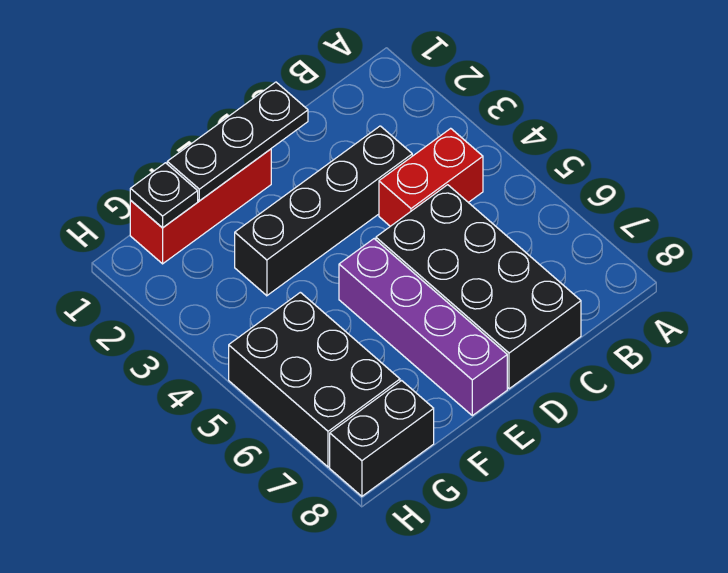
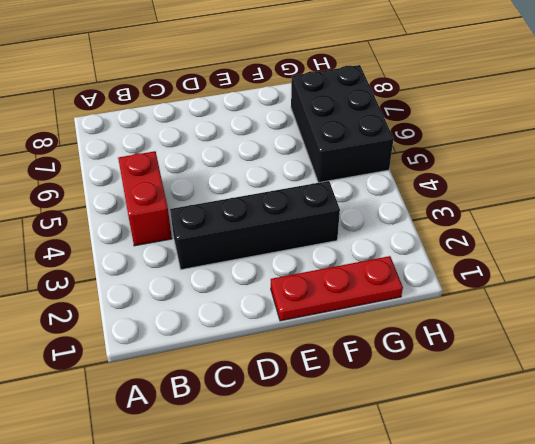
red 1x2 brick [118,151,172,246] -> red 1x2 brick turned to [379,128,483,226]
red 1x3 plate [271,256,403,321] -> red 1x3 brick [130,149,271,264]
none -> black 2x4 brick [376,185,581,389]
none -> purple 1x4 brick [339,239,507,416]

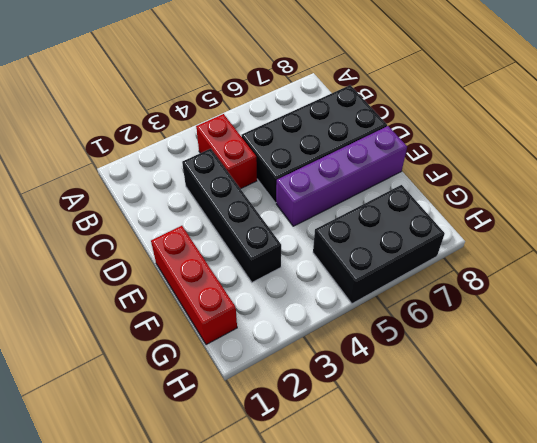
none -> black 1x2 brick [330,381,434,496]
none -> black 1x3 plate [167,82,308,201]

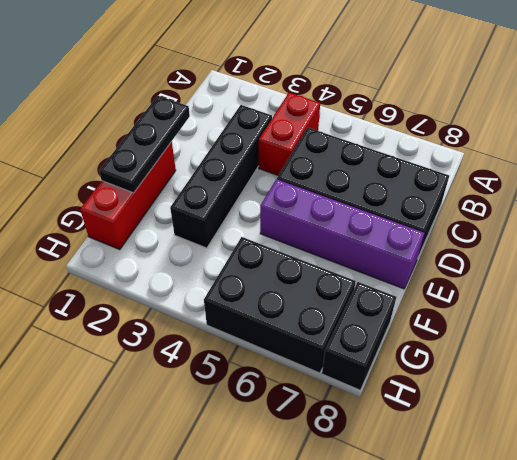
none -> black 1x1 plate [130,163,198,228]

